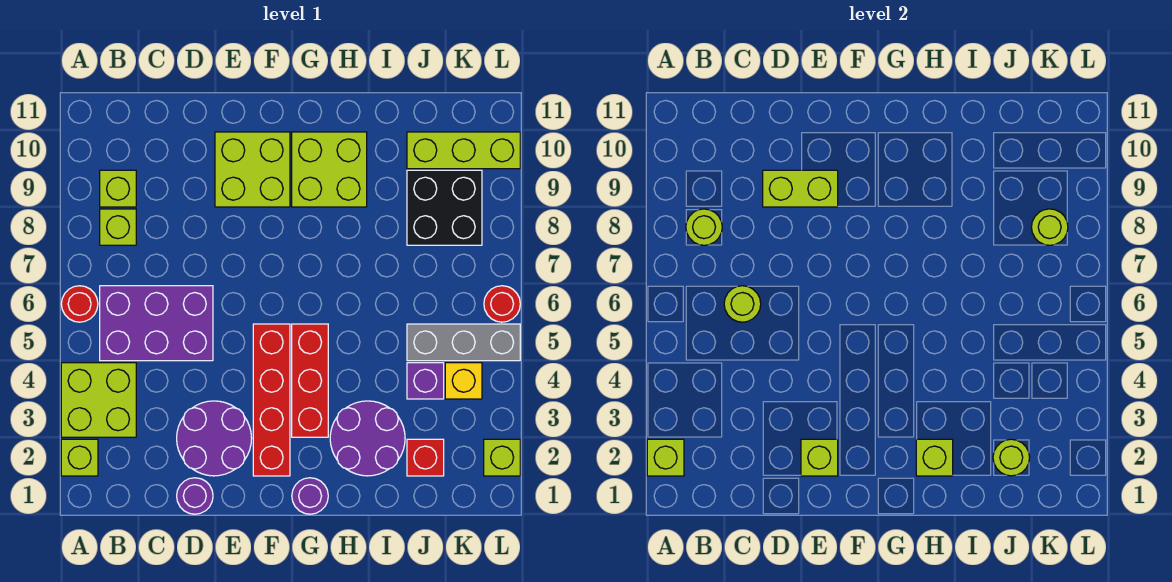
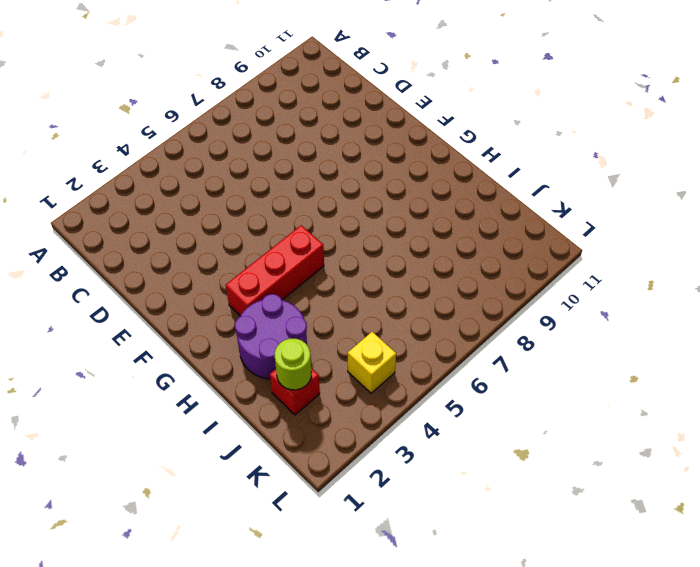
none -> lime 1x1 brick [61,439,98,476]
none -> lime 2x2 brick [61,363,136,437]
none -> red 1x1 round brick [61,286,98,322]
none -> purple 2x3 brick [100,286,213,361]

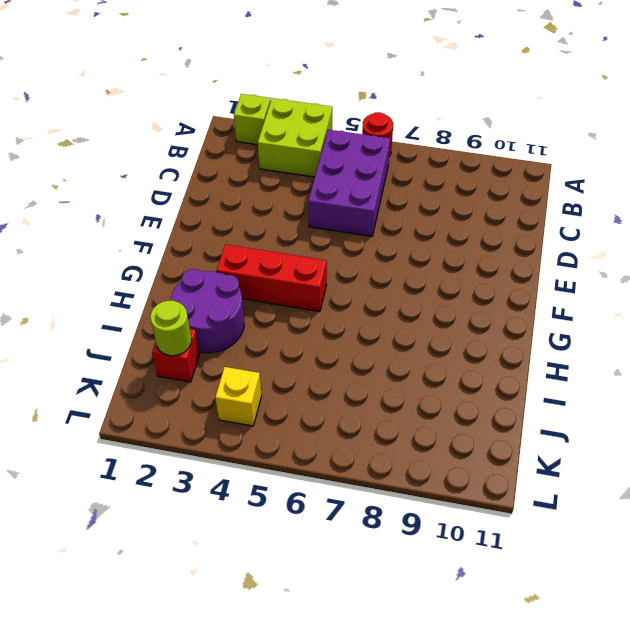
none -> lime 1x1 brick [100,209,136,245]
none -> lime 1x1 brick [100,170,136,207]
none -> purple 1x1 round brick [177,478,213,514]
none -> purple 2x2 round brick [177,401,252,476]

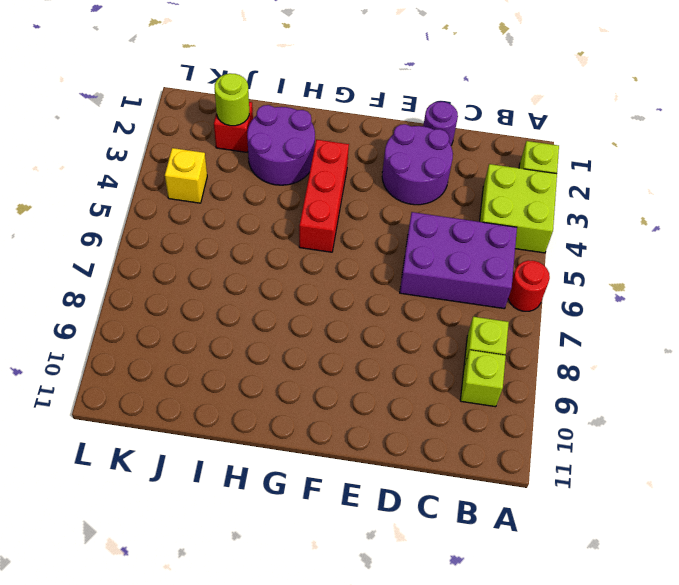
none -> lime 2x2 brick [215,132,290,207]
none -> red 1x4 brick [253,324,290,476]
none -> purple 1x1 round brick [292,478,328,514]
none -> lime 2x2 brick [292,132,367,207]

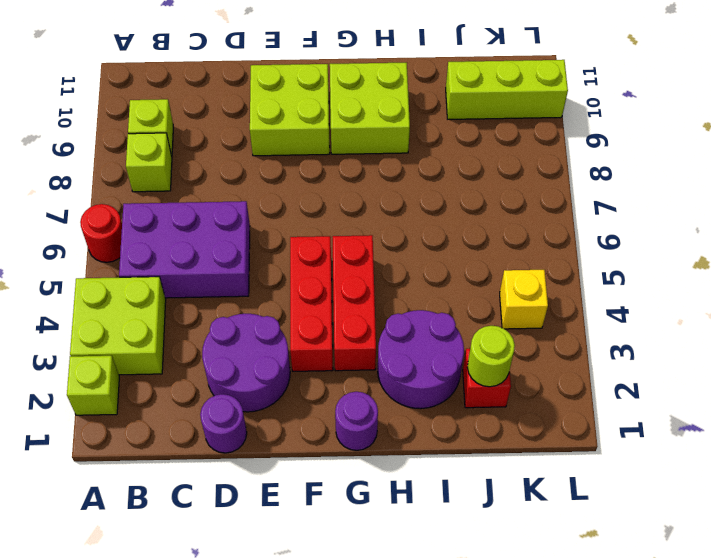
red 1x3 brick [290,236,333,371] -> red 1x4 brick [253,324,290,476]
none -> purple 1x1 brick [407,363,444,399]
none -> grey 1x3 brick [407,324,520,361]
none -> black 2x2 brick [407,170,482,245]
none -> lime 1x1 brick [484,439,520,476]

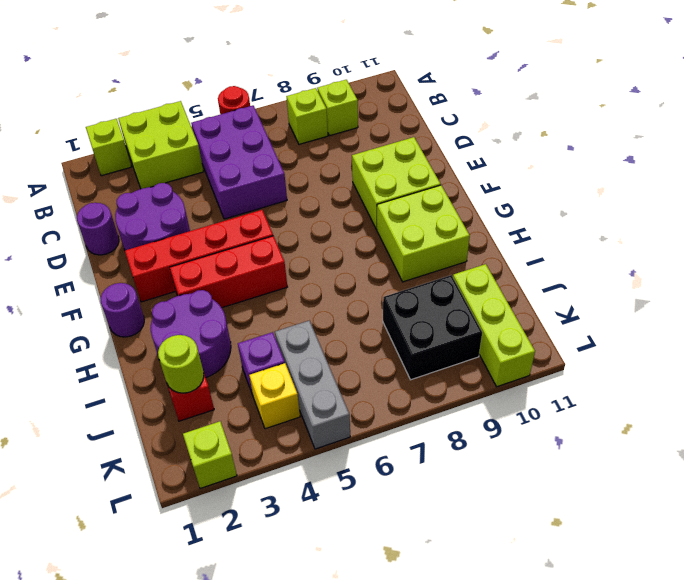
none -> red 1x1 round brick [484,286,520,322]
none -> lime 1x1 brick [647,439,684,476]
none -> lime 1x1 round brick [686,209,722,245]
none -> lime 1x1 round brick [724,286,761,322]

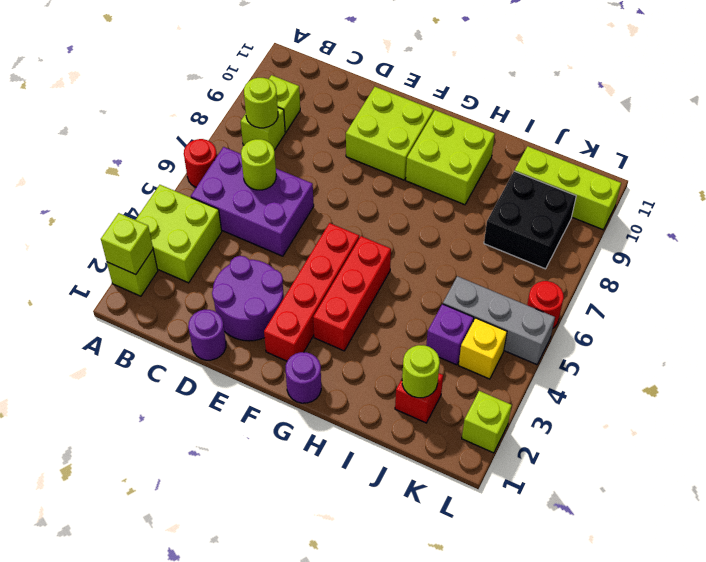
none -> purple 2x2 round brick [330,401,405,476]
none -> lime 1x2 brick [763,170,838,207]
none -> lime 1x1 brick [801,439,838,476]
none -> lime 1x1 brick [916,439,953,476]

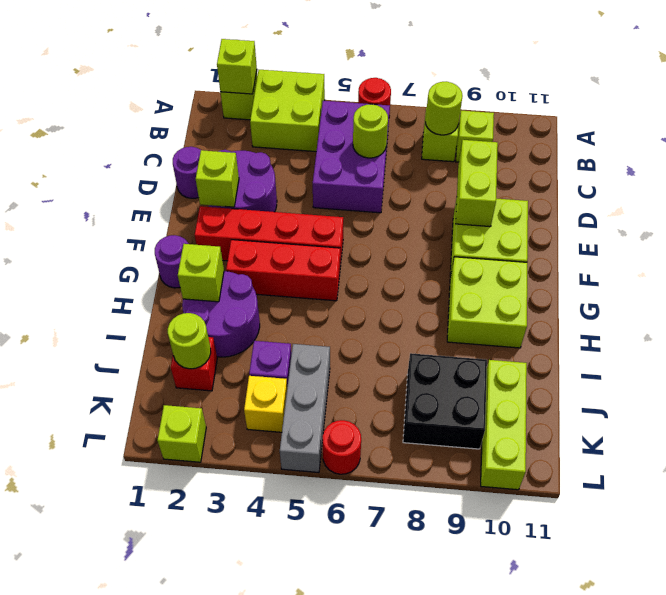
none -> lime 1x1 round brick [1031,209,1068,245]

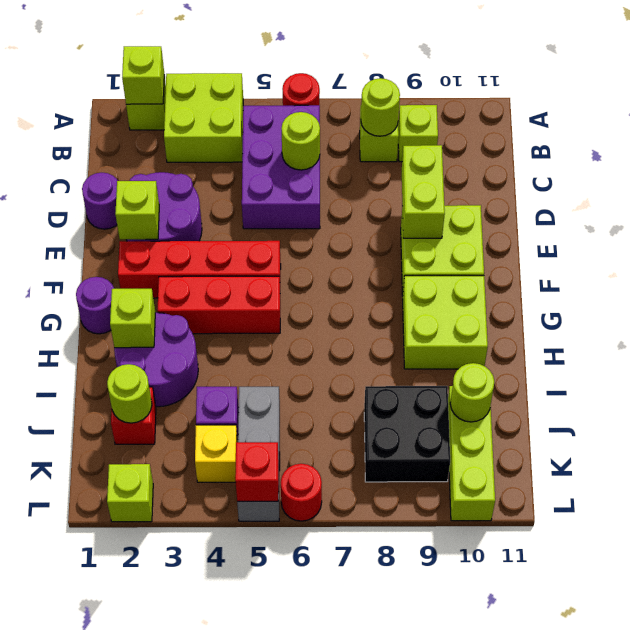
lime 1x1 round brick [450,363,494,422] -> lime 1x1 round brick moved to [1031,209,1068,245]
red 1x1 brick [235,442,279,502] -> none

